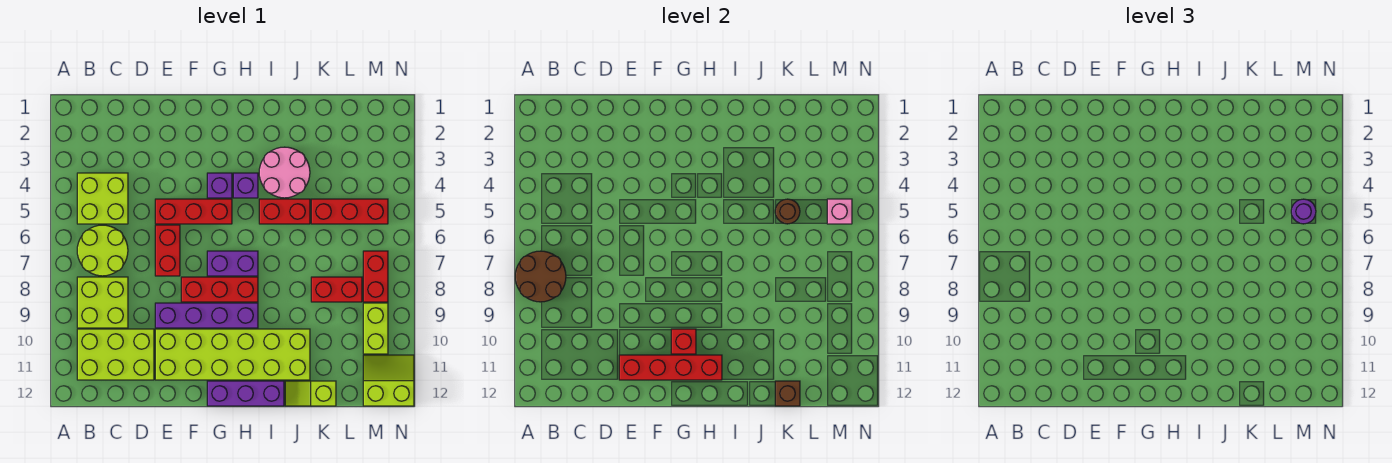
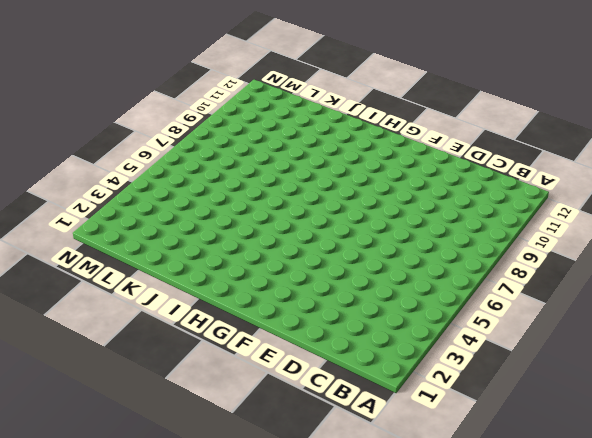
none -> lime 2x2 brick [77,173,128,224]
none -> lime 2x2 round brick [77,225,128,276]
none -> lime 2x2 brick [77,277,128,328]

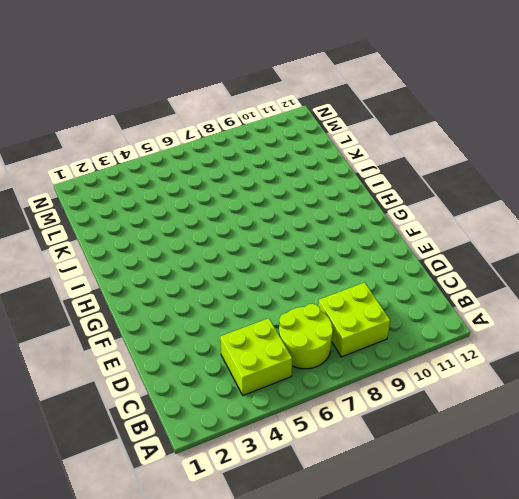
none -> lime 2x3 brick [77,329,154,380]
none -> red 1x3 brick [155,199,232,224]
none -> red 1x2 brick [155,225,180,276]

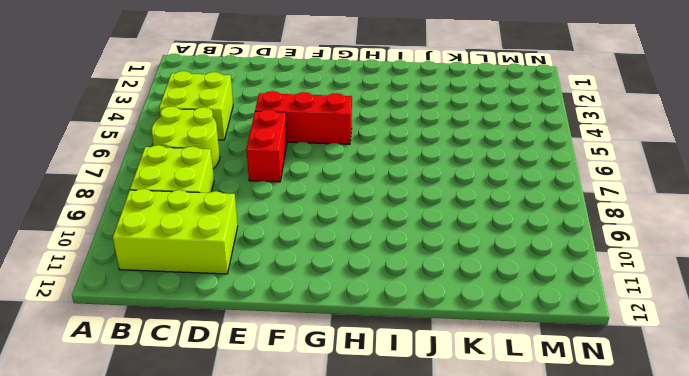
none -> purple 1x4 brick [155,303,258,328]
none -> lime 2x6 brick [155,329,310,380]
none -> red 1x3 brick [181,277,258,302]

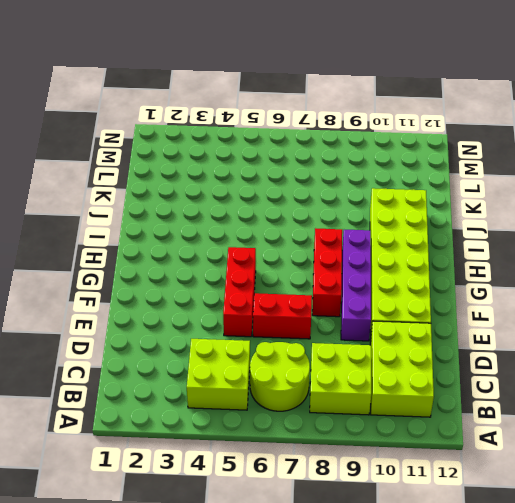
none -> purple 1x1 brick [207,173,232,198]
none -> purple 1x2 brick [207,251,258,276]
none -> purple 1x3 brick [207,381,284,406]

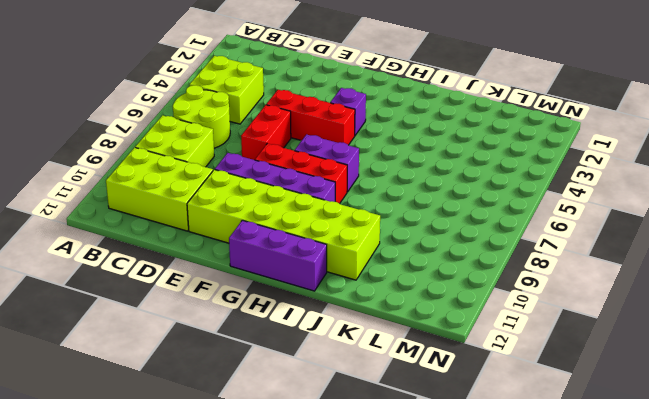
none -> purple 1x1 brick [233,173,258,198]
none -> pink 2x2 round brick [259,147,310,198]
none -> red 1x2 brick [259,199,310,224]

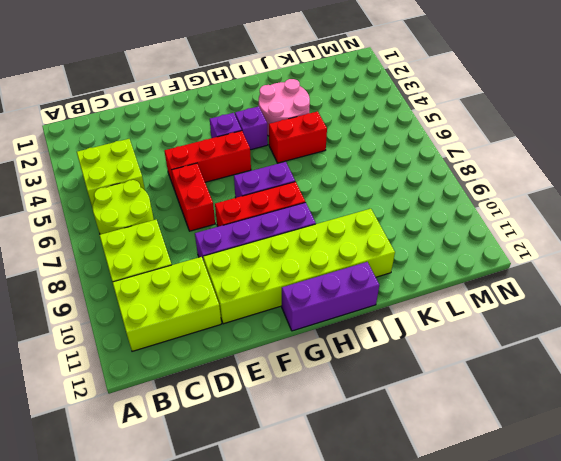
none -> lime 1x2 slope [285,381,336,406]
none -> red 1x3 brick [311,199,388,224]
none -> red 1x2 brick [311,277,362,302]

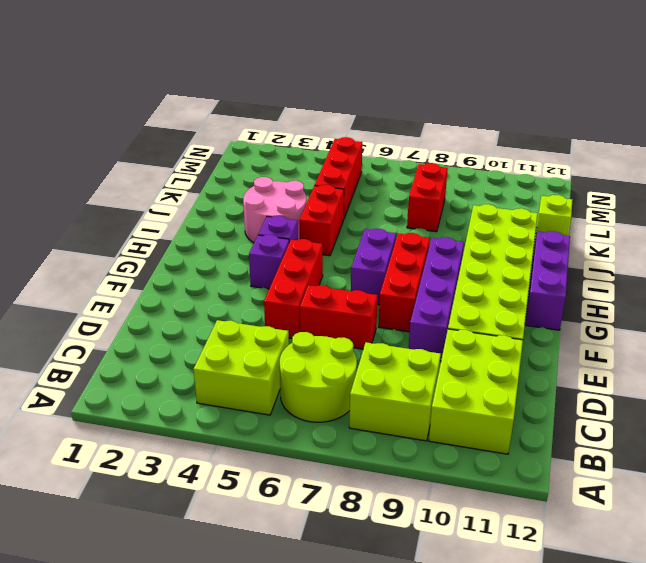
none -> red 1x2 brick [363,251,388,302]
none -> lime 1x2 brick [363,303,388,354]
none -> lime 2x2 slope [363,355,414,406]

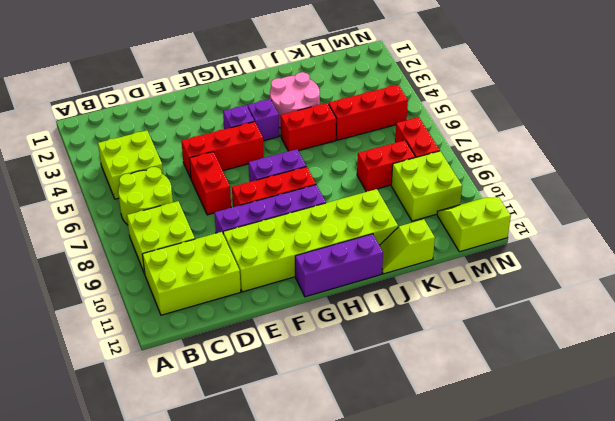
lime 2x2 brick [391,151,462,221] -> lime 1x2 brick [363,303,388,354]
none -> brown 2x2 round brick [515,251,566,302]
none -> red 1x4 brick [619,355,722,380]
none -> red 1x1 brick [671,329,696,354]

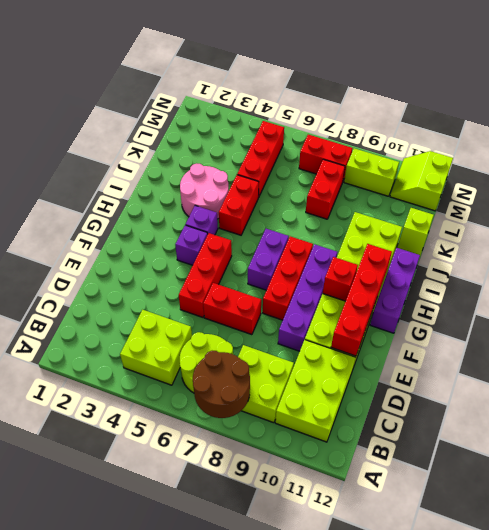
none -> brown 1x1 round brick [775,199,800,224]
none -> brown 1x1 brick [775,381,800,406]
none -> pink 1x1 brick [827,199,852,224]

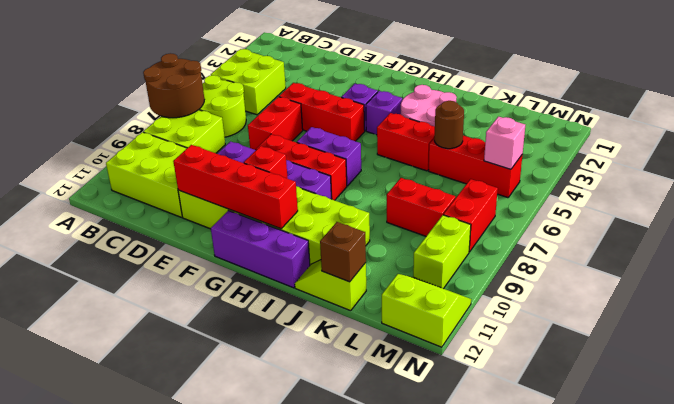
none -> purple 1x1 round brick [1291,199,1316,224]

